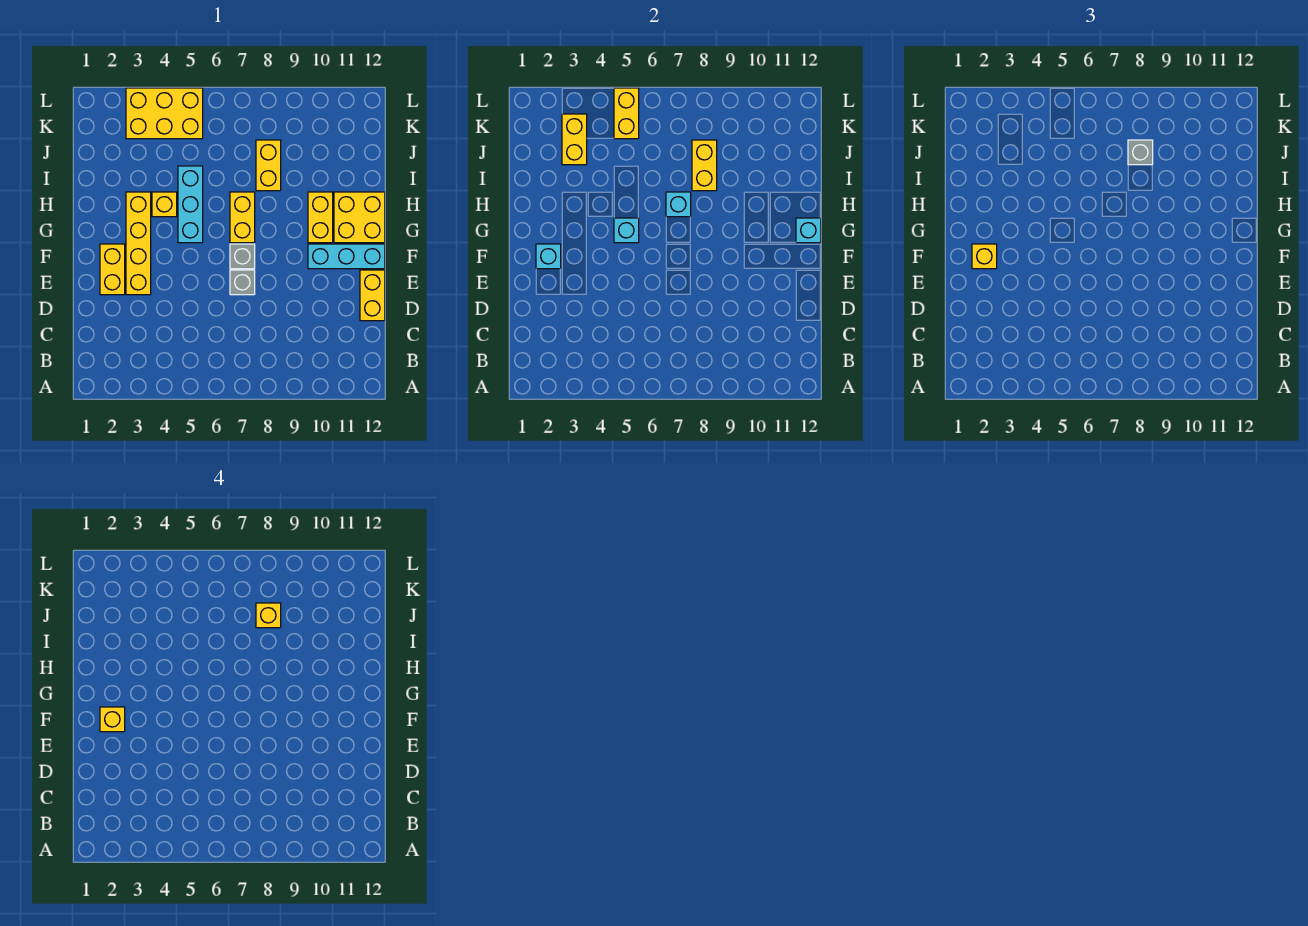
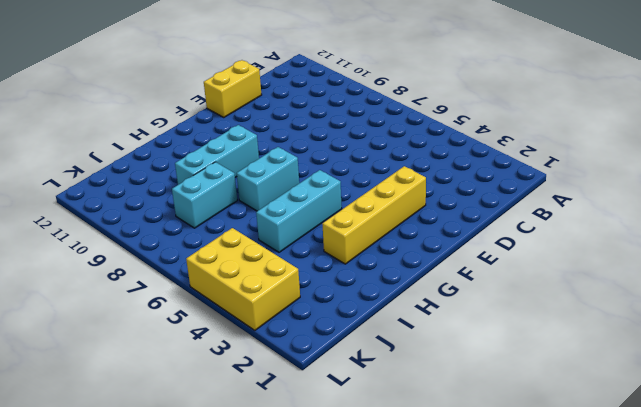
cyan 1x2 brick [237,147,299,211] -> yellow 1x2 brick [230,192,255,243]
cyan 1x3 brick [175,125,259,185] -> cyan 1x3 brick turned to [308,244,385,269]
cyan 1x2 brick [172,162,237,228] -> yellow 1x2 brick [256,140,281,191]
none -> yellow 1x2 brick [100,244,125,295]
none -> grey 1x1 brick [230,270,255,295]
none -> grey 1x1 brick [230,244,255,269]

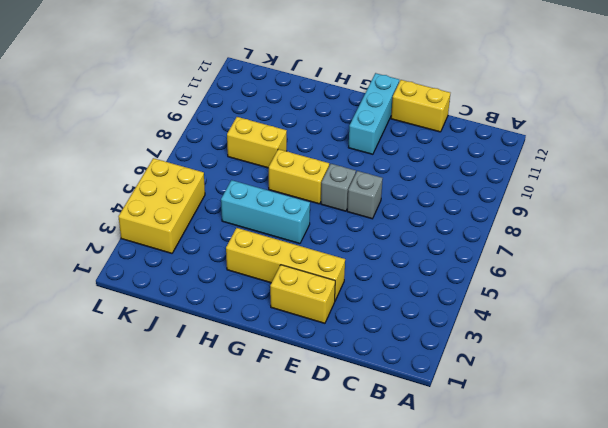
none -> yellow 1x2 brick [308,192,333,243]
none -> yellow 2x2 brick [334,192,385,243]
none -> yellow 1x1 brick [152,192,177,217]

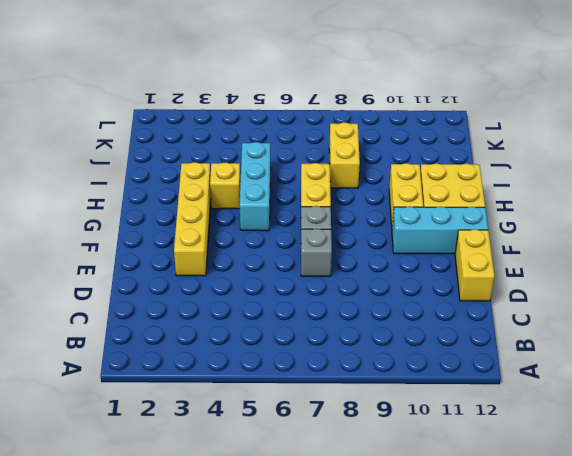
none -> yellow 1x2 brick [100,244,125,295]
none -> yellow 2x3 brick [126,88,203,139]
none -> cyan 1x1 brick [536,244,561,269]

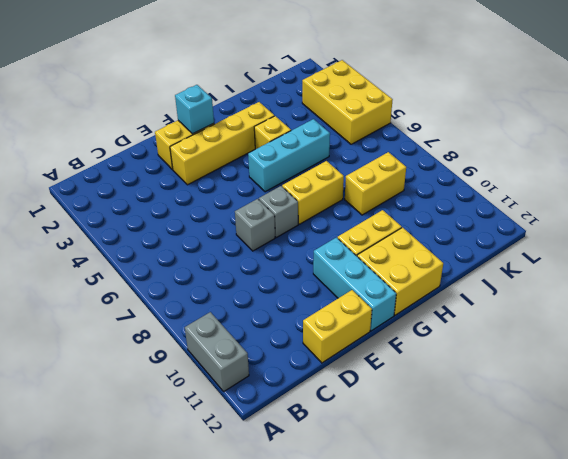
grey 1x2 brick [185,312,249,391] -> none
none -> cyan 1x1 brick [614,218,639,243]
none -> cyan 1x1 brick [796,218,821,243]
none -> cyan 1x1 brick [666,192,691,217]

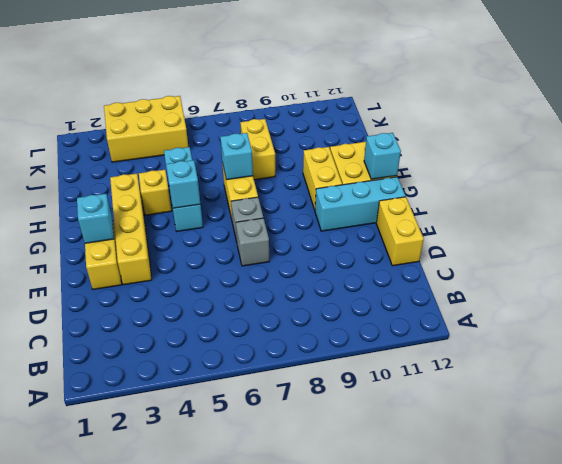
none -> yellow 1x2 brick [692,140,717,191]
none -> yellow 1x2 brick [562,114,587,165]
none -> yellow 1x2 brick [614,88,639,139]

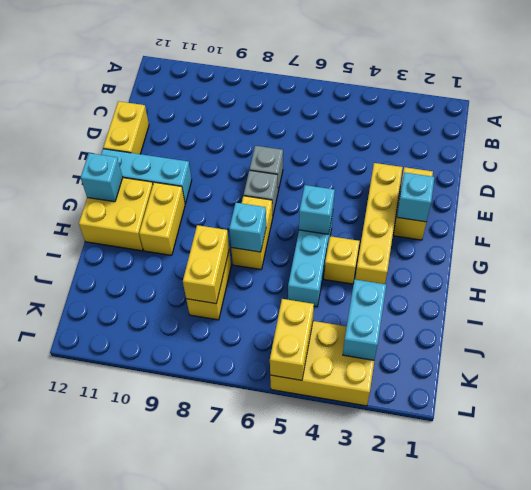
cyan 1x2 brick [343,280,386,360] -> yellow 1x2 brick [562,114,587,165]
none -> yellow 1x1 brick [972,244,997,269]
none -> grey 1x1 brick [1128,140,1153,165]
none -> yellow 1x1 brick [100,707,125,732]

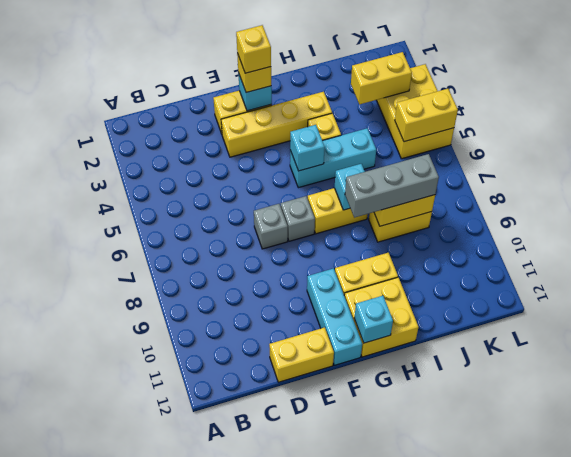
grey 1x3 brick [345,154,439,218] -> grey 1x1 brick [1128,140,1153,165]
none -> yellow 1x1 brick [256,603,281,628]

